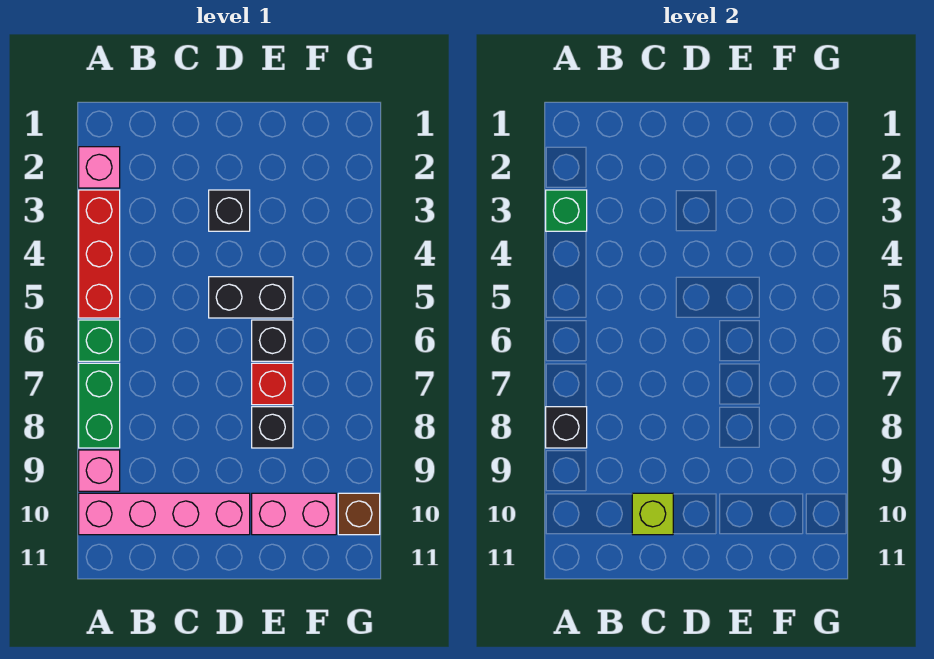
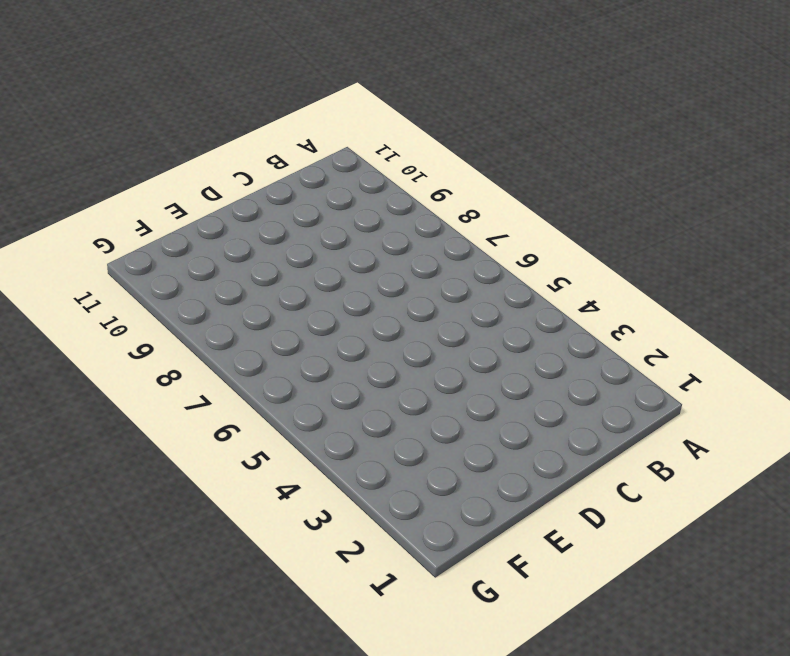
none -> pink 1x1 brick [79,147,120,188]
none -> red 1x3 brick [79,190,120,318]
none -> green 1x1 brick [79,320,120,361]

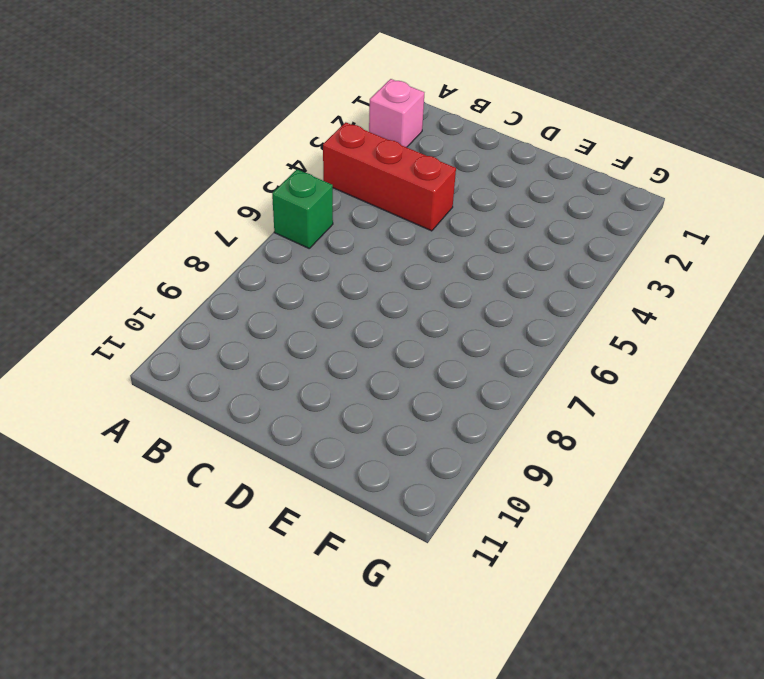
red 1x3 brick [323,122,456,231] -> red 1x3 brick turned to [79,190,120,318]
none -> green 1x2 brick [79,363,120,448]
none -> pink 1x1 brick [79,450,120,491]
none -> pink 1x4 brick [79,493,250,535]

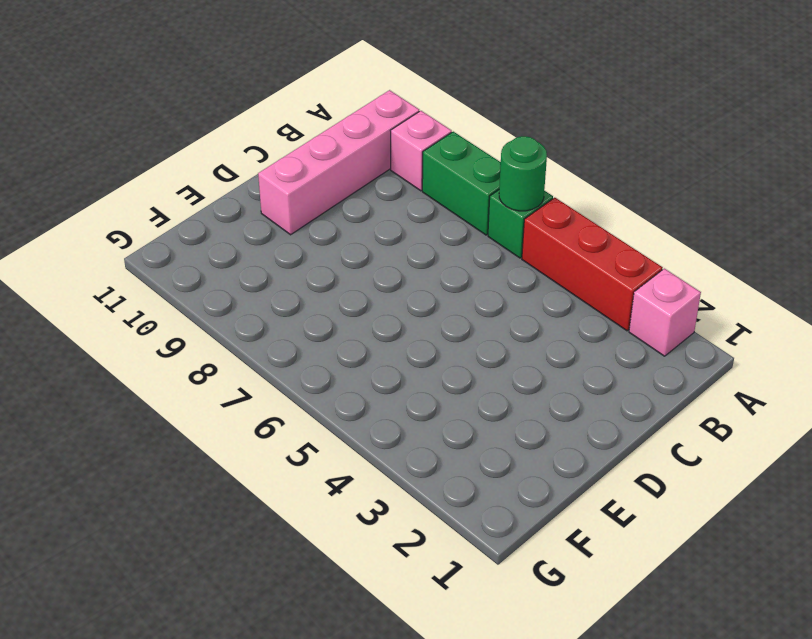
green 1x1 round brick [499,136,547,211] -> none
none -> black 1x1 brick [209,190,250,231]
none -> black 1x2 brick [209,277,293,318]
none -> black 1x1 brick [252,320,293,361]

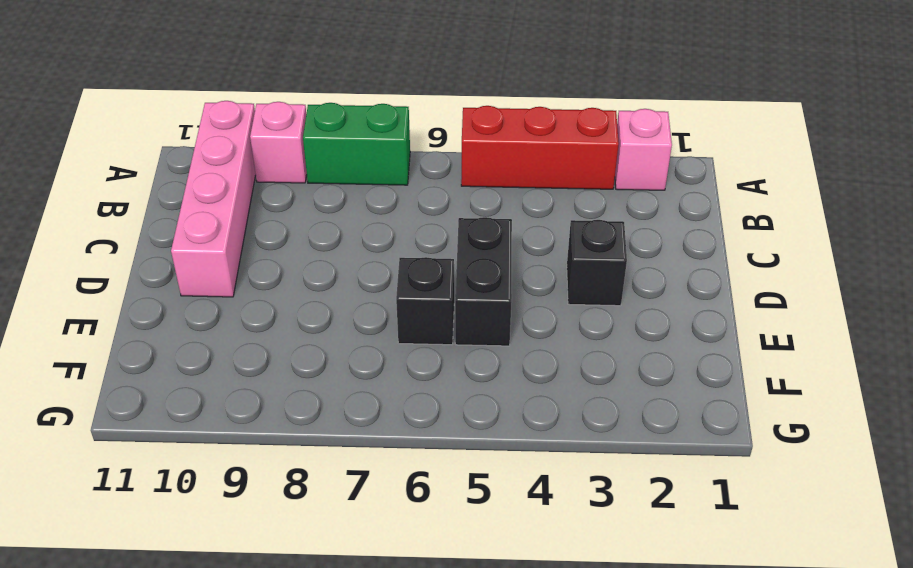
none -> green 1x1 brick [79,320,120,361]
none -> red 1x1 brick [252,363,293,405]
none -> black 1x1 brick [252,407,293,448]

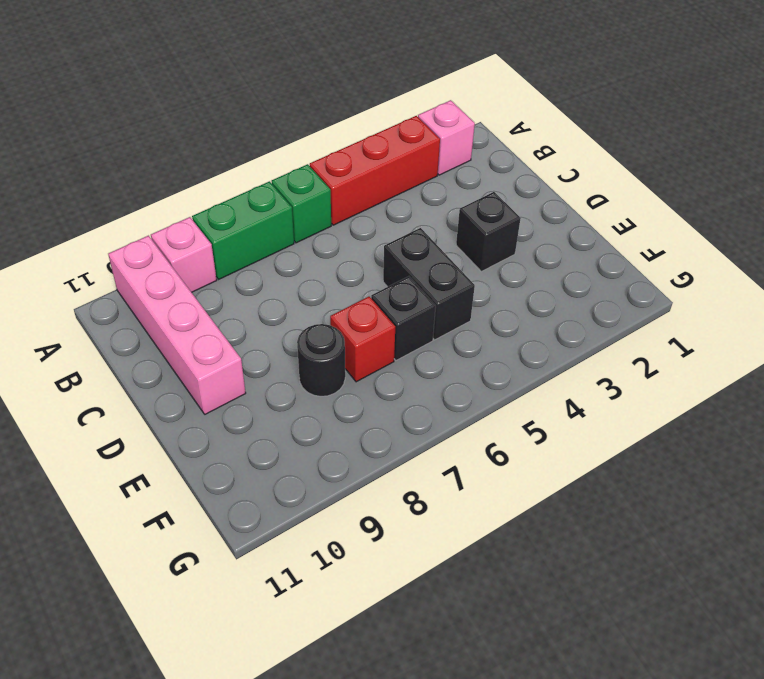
black 1x1 round brick [297,324,345,396] -> black 1x1 brick [252,407,293,448]
none -> pink 1x2 brick [252,493,336,535]
none -> brown 1x1 brick [338,493,380,535]
none -> green 1x1 brick [546,190,587,231]

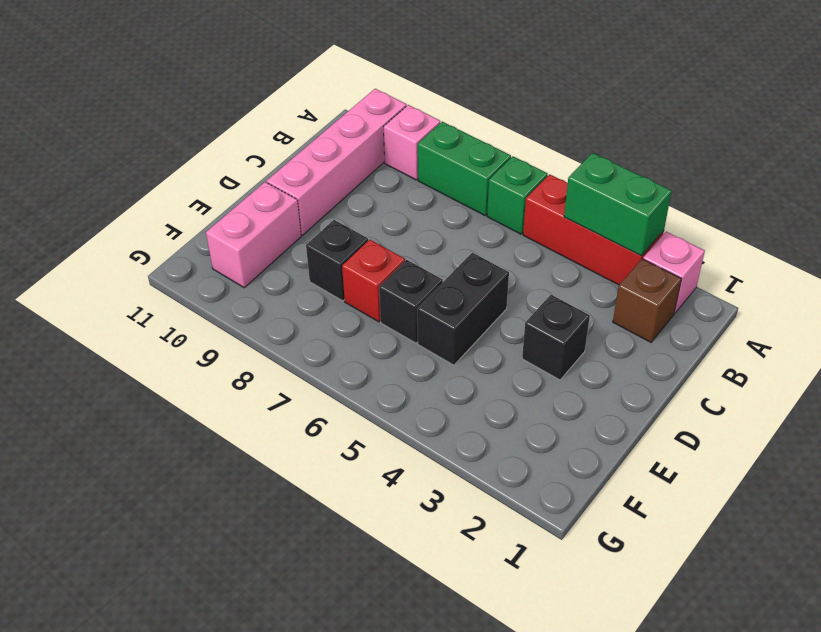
green 1x2 brick [564,153,672,256] -> green 1x1 brick [546,190,587,231]
brown 1x1 brick [613,259,681,342] -> brown 1x1 brick moved to [338,493,380,535]
none -> black 1x1 brick [546,407,587,448]
none -> lime 1x1 brick [632,493,673,535]

